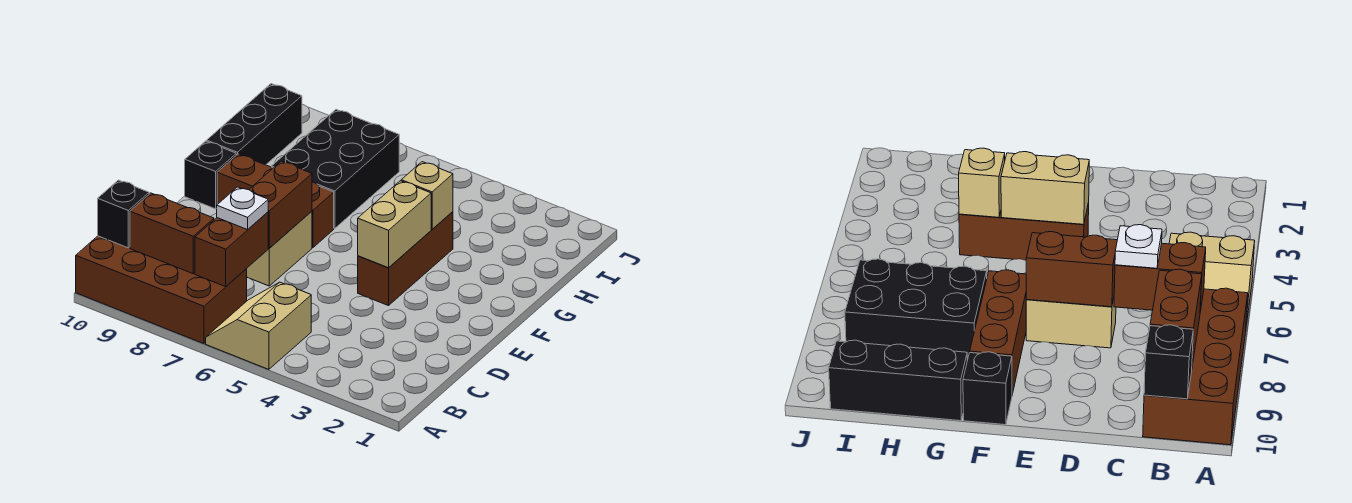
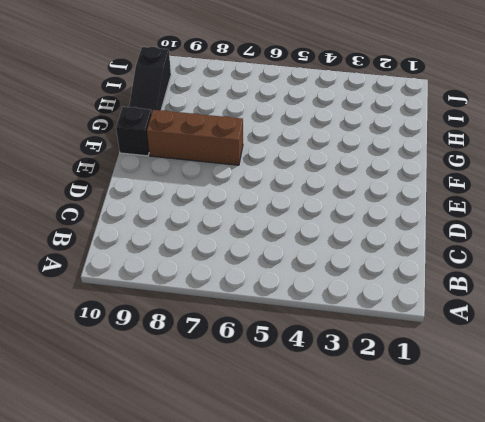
black 1x3 slope [129,47,171,111] -> black 1x3 brick [207,84,302,165]
none -> tan 2x2 slope [206,282,311,369]
none -> brown 2x4 brick [76,236,247,344]
none -> tan 1x2 brick [247,211,312,286]

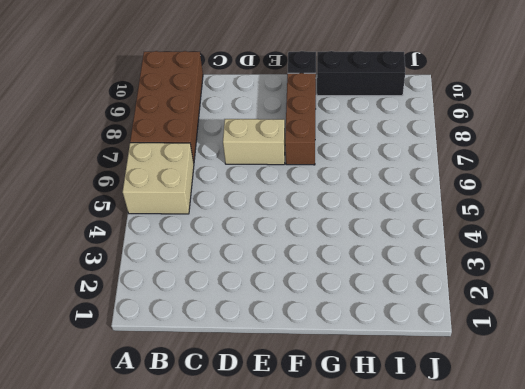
tan 2x2 brick [123,143,194,214] -> tan 2x2 slope [206,282,311,369]
none -> brown 1x3 brick [358,212,453,306]
none -> black 2x3 brick [272,110,399,228]
none -> brown 1x2 brick [195,212,268,287]

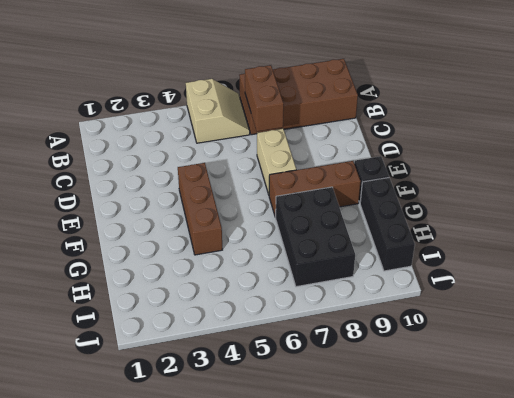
none -> brown 1x2 brick [130,193,214,274]
none -> black 1x1 brick [98,180,149,248]
none -> brown 1x2 brick [249,161,312,248]

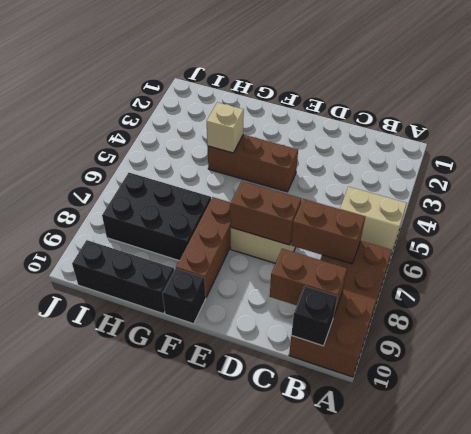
brown 1x2 brick [270,249,347,315] -> brown 1x2 brick turned to [130,193,214,274]
none -> tan 1x2 brick [358,181,431,268]
none -> white 1x1 plate [217,187,268,230]

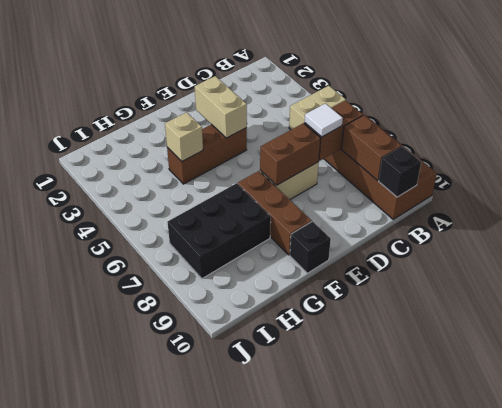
white 1x1 tile [305,103,343,137] -> white 1x1 plate [217,187,268,230]
tan 1x2 brick [195,76,247,138] -> tan 1x2 brick turned to [358,181,431,268]
none -> black 1x3 brick [207,84,302,165]

